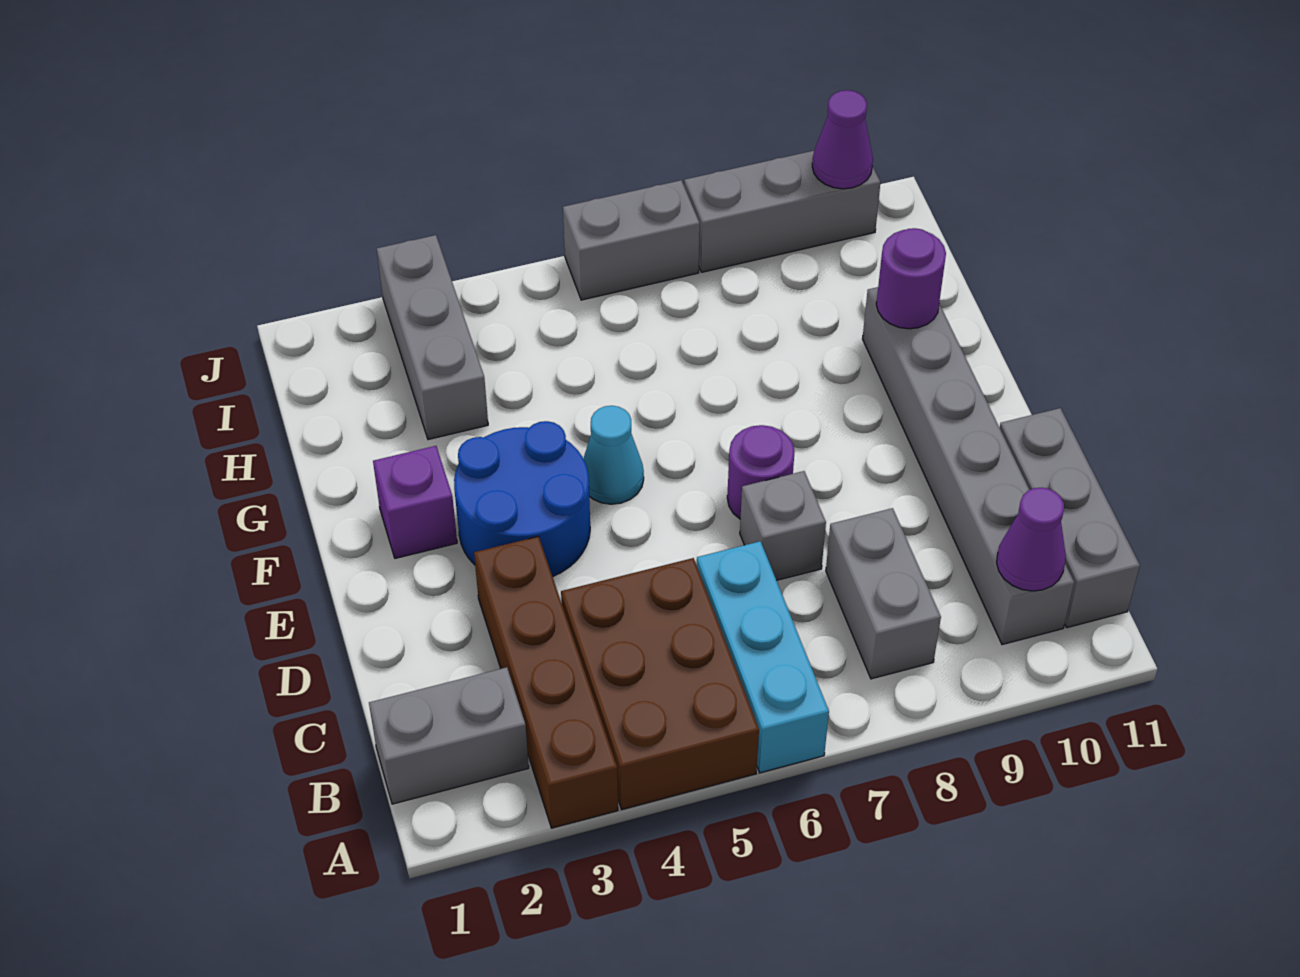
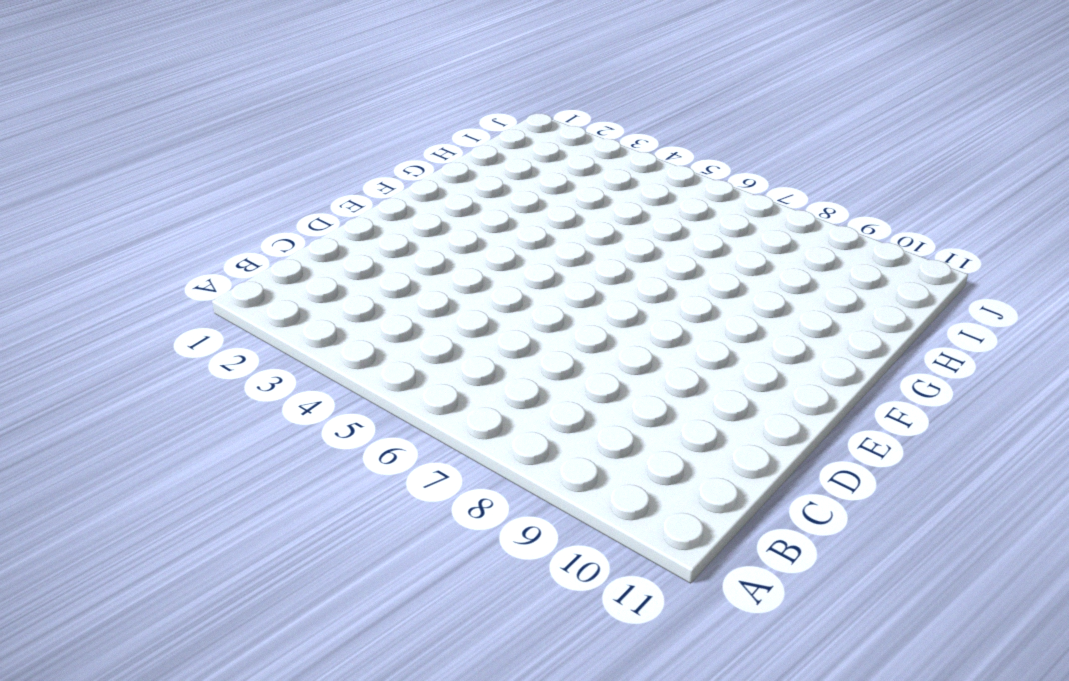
none -> brown 1x4 brick [474,536,618,828]
none -> brown 2x3 brick [561,558,759,809]
none -> cyan 1x3 brick [697,541,829,773]

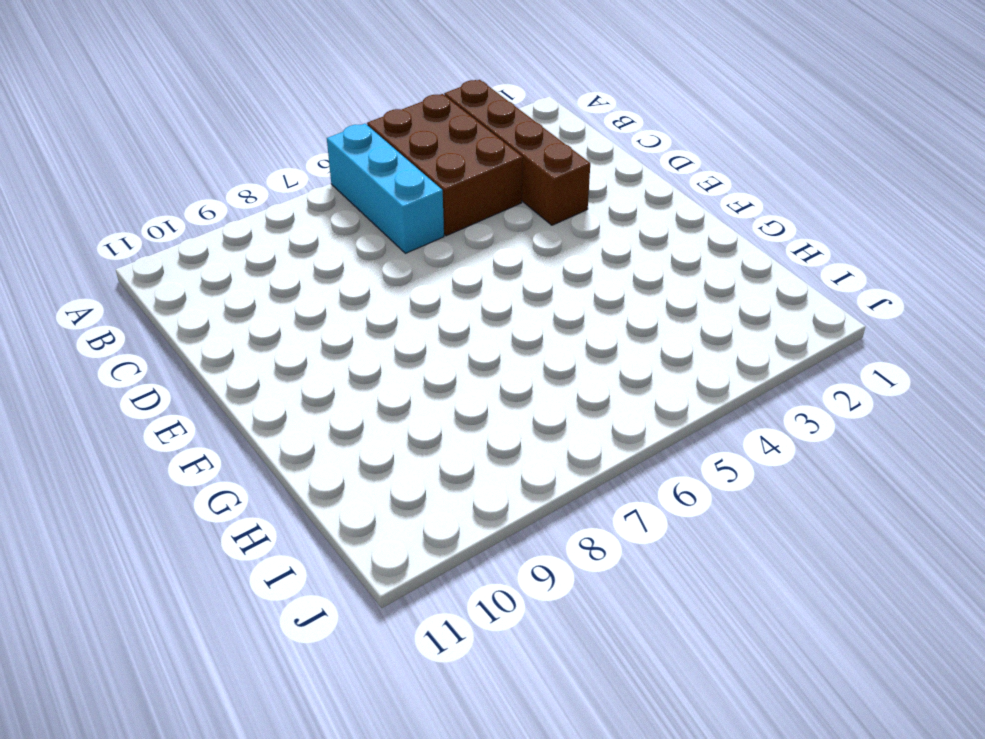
none -> grey 1x2 brick [369,667,529,804]
none -> grey 1x2 brick [826,508,941,679]
none -> grey 1x6 brick [863,287,1074,645]

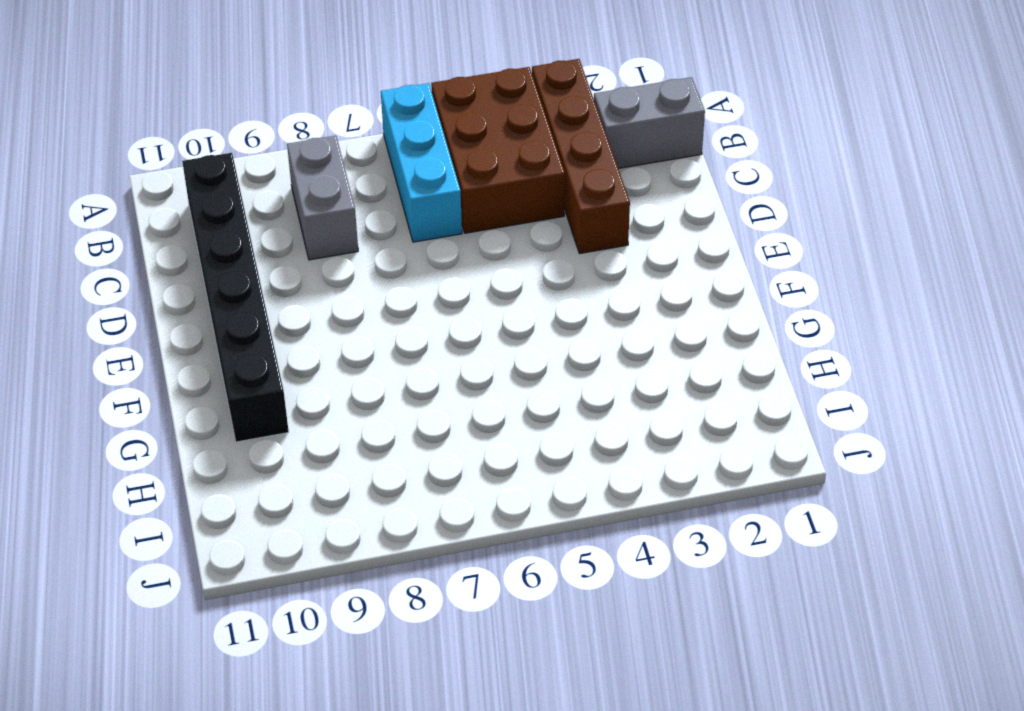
black 1x6 brick [182,153,289,442] -> grey 1x6 brick [863,287,1074,645]
none -> grey 1x3 brick [1000,408,1140,628]
none -> grey 1x1 brick [740,471,826,580]
none -> blue 2x2 round brick [454,421,590,577]

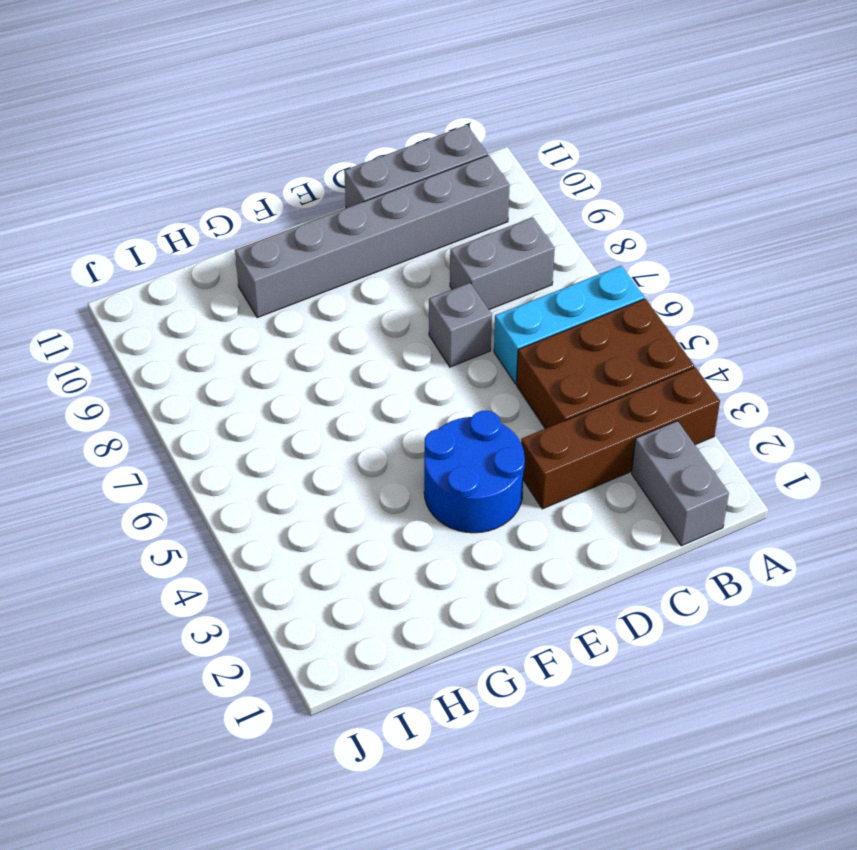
none -> purple 1x1 round brick [727,425,795,519]
none -> purple 1x1 brick [373,446,457,558]
none -> cyan 1x1 cone [583,406,644,504]

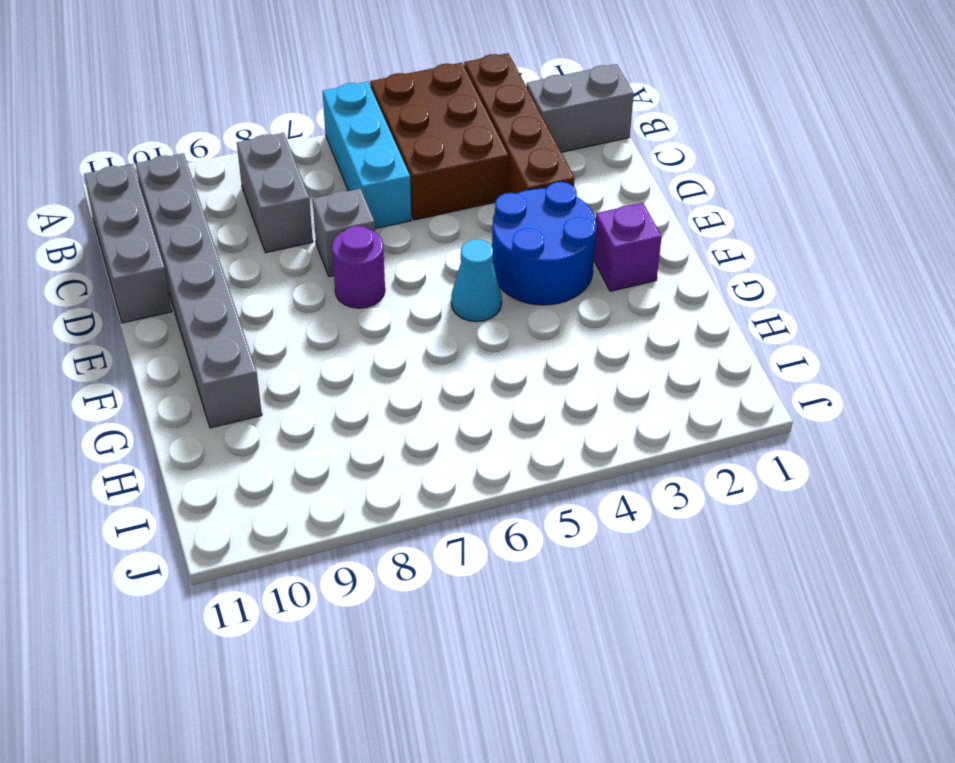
none -> grey 1x3 brick [377,235,488,440]
none -> grey 1x2 brick [563,180,700,300]
none -> grey 1x3 brick [684,151,881,272]

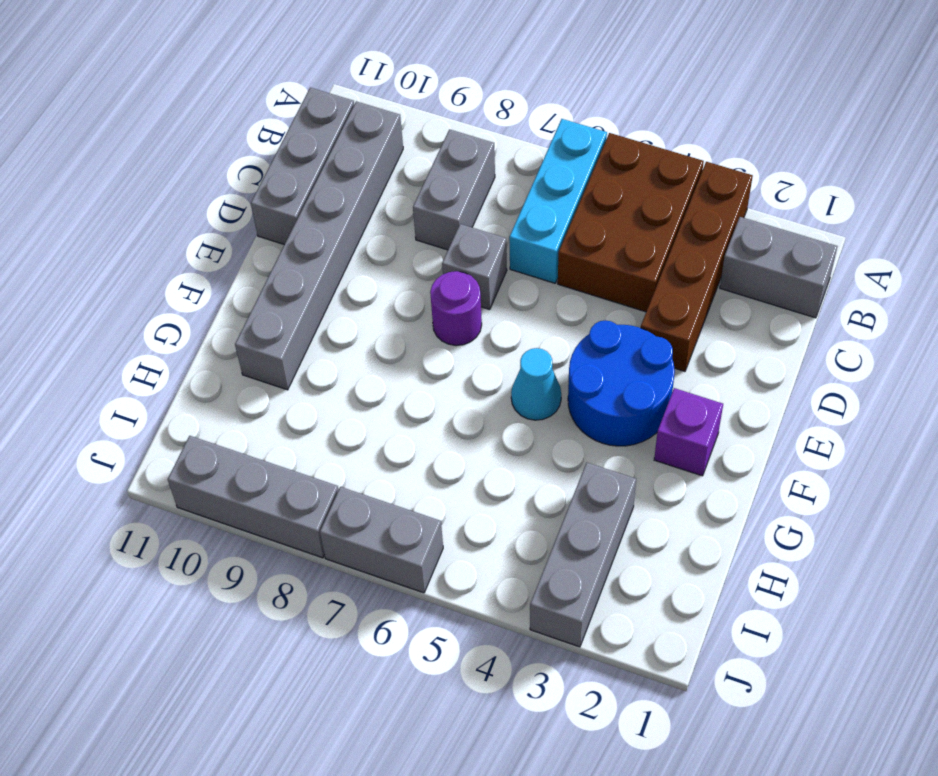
none -> purple 1x1 cone [997,488,1066,591]
none -> purple 1x1 round brick [876,228,946,329]
none -> purple 1x1 cone [812,90,873,189]

